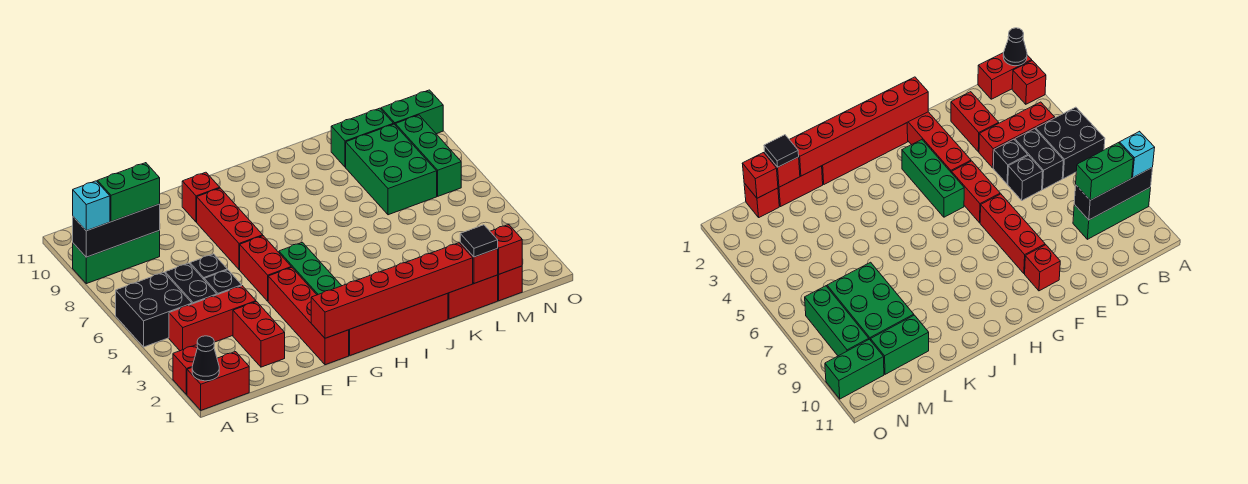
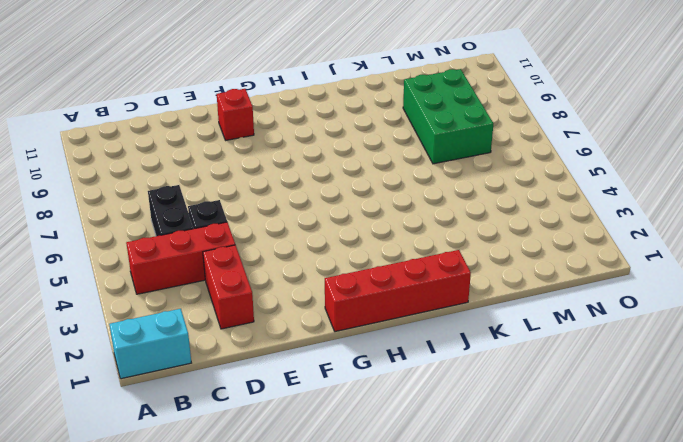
cyan 1x2 brick [109,309,191,379] -> red 1x2 brick [187,352,249,410]
none -> red 1x1 brick [173,345,198,395]
none -> black 2x2 brick [116,272,192,347]
none -> green 1x3 brick [73,231,160,284]

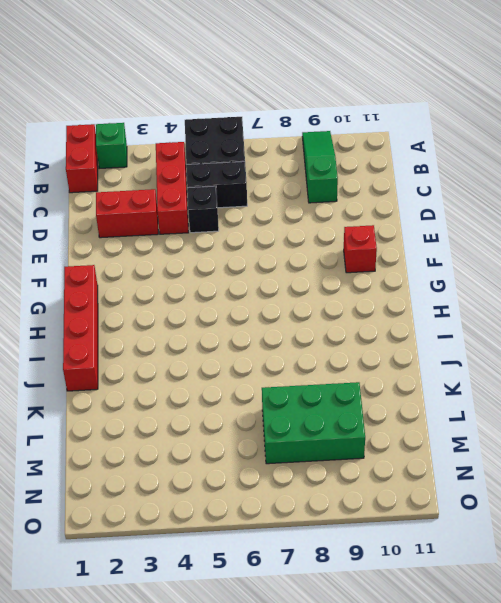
green 1x1 brick [96,123,127,169] -> red 1x1 brick [173,345,198,395]
green 1x3 slope [302,131,338,203] -> green 1x3 brick [73,231,160,284]
none -> black 1x1 brick [190,254,227,279]
none -> red 1x4 brick [268,267,349,365]
none -> red 1x2 brick [240,236,291,301]

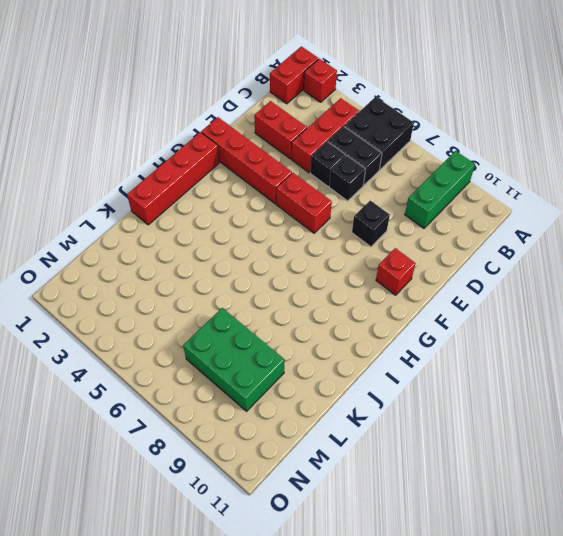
black 1x1 brick [352,200,390,247] -> none
none -> red 1x3 brick [197,188,263,270]
none -> green 1x3 brick [279,242,342,295]
none -> red 1x2 brick [448,275,498,319]

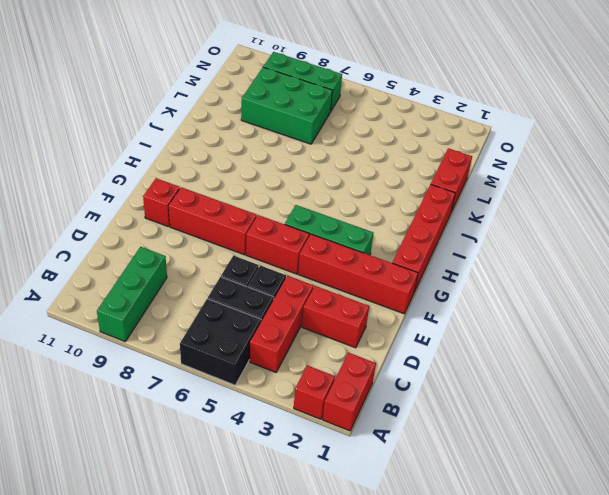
none -> green 1x2 brick [331,108,394,167]
none -> red 1x1 brick [498,266,522,301]
none -> green 1x2 brick [381,90,443,134]

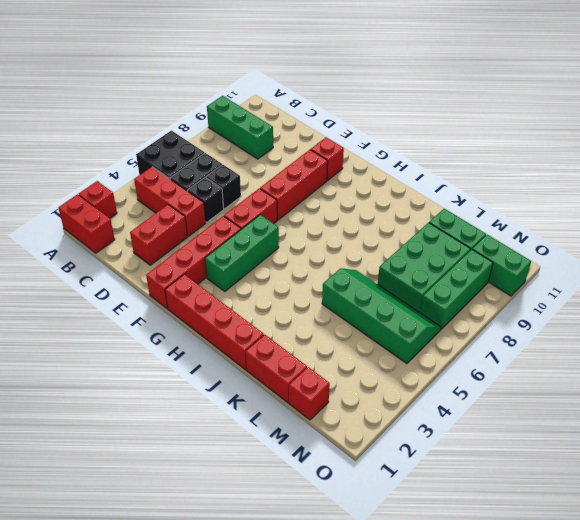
green 2x4 slope [322,268,441,364] -> none
none -> black 1x1 cone [192,336,219,381]
none -> black 1x3 brick [73,204,160,257]
none -> red 1x6 brick [311,243,473,338]

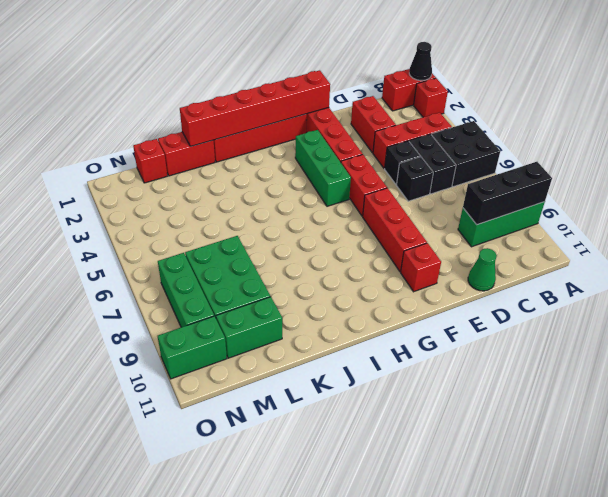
green 1x1 cone [468,248,497,291] -> none
none -> red 1x1 brick [460,242,498,283]
none -> red 1x1 brick [490,225,522,274]
none -> cyan 1x1 brick [73,181,110,231]

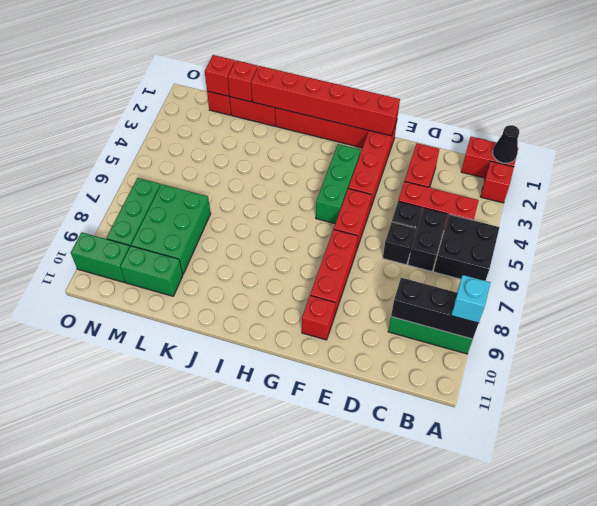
none -> green 1x2 brick [97,163,160,222]
none -> black 1x1 tile [460,225,498,257]

